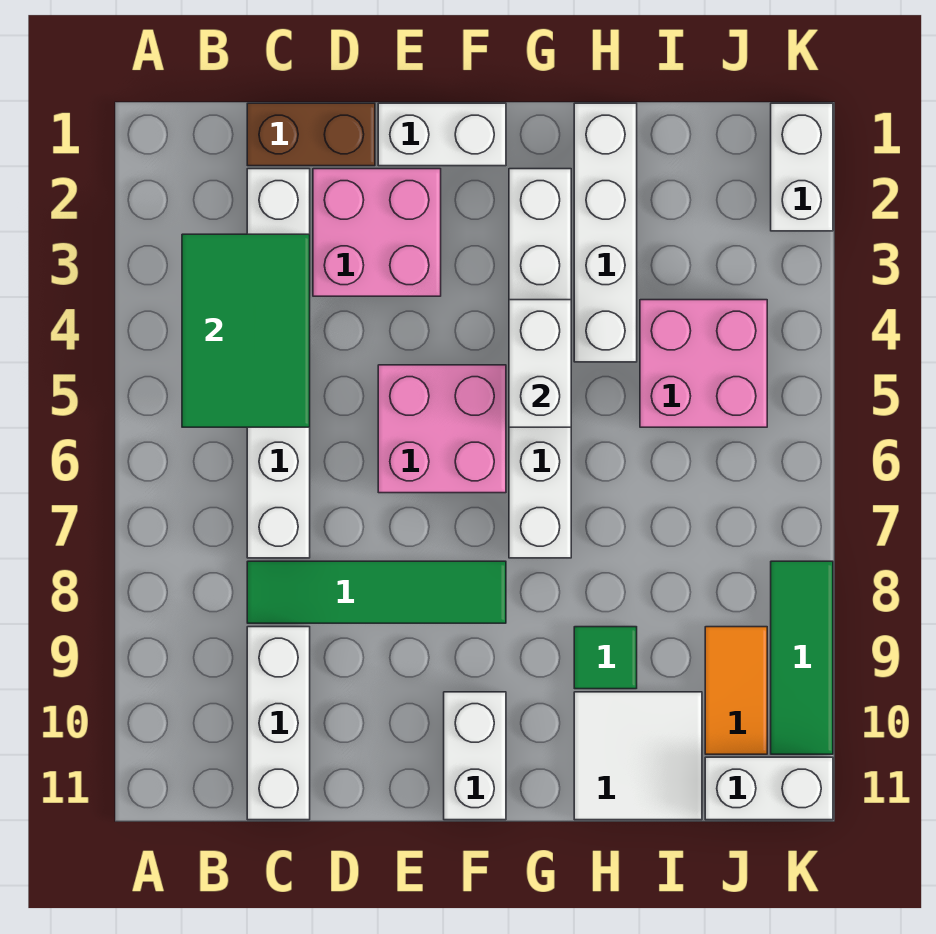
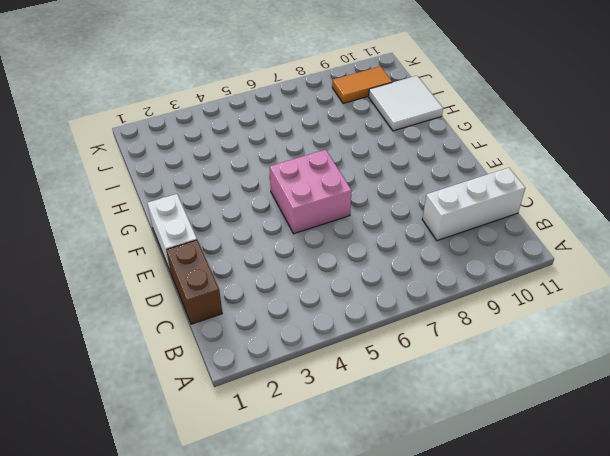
none -> white 1x6 brick [247,169,310,558]
none -> green 1x4 tile [247,561,506,623]
none -> pink 2x2 brick [313,169,441,296]

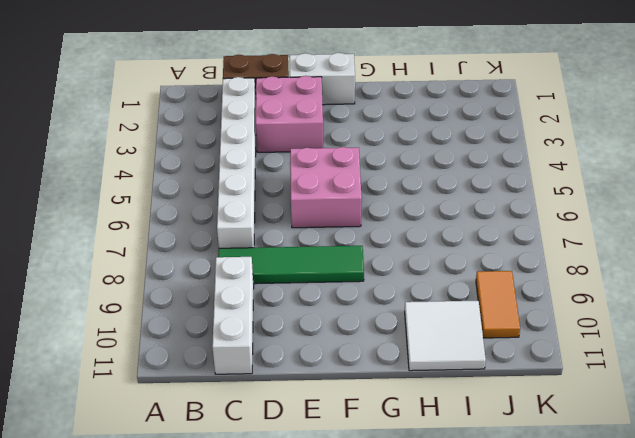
none -> white 1x2 brick [444,692,506,820]
none -> white 1x6 brick [509,169,571,558]
none -> white 1x4 brick [574,103,637,362]

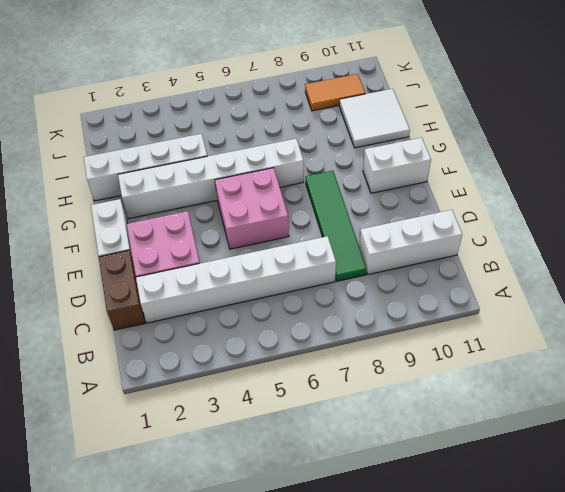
none -> green 1x1 tile [574,627,637,689]
none -> pink 2x2 brick [640,300,767,427]
none -> white 1x2 brick [705,757,833,820]

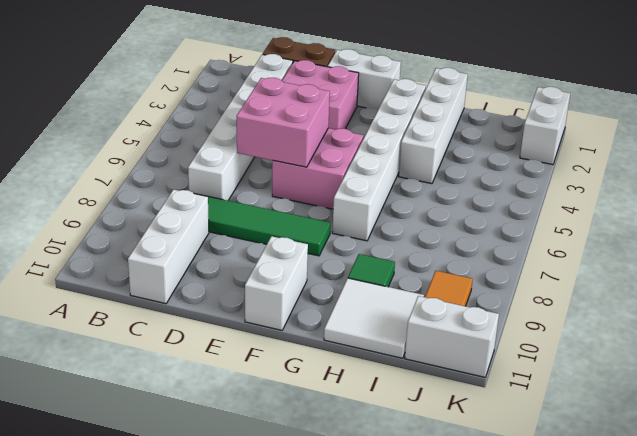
pink 2x2 brick [237,78,330,167] -> pink 2x2 brick moved to [640,300,767,427]
none -> green 1x3 tile [771,561,833,754]
none -> green 2x3 tile [182,234,310,427]
none -> white 1x2 brick [509,300,571,427]

